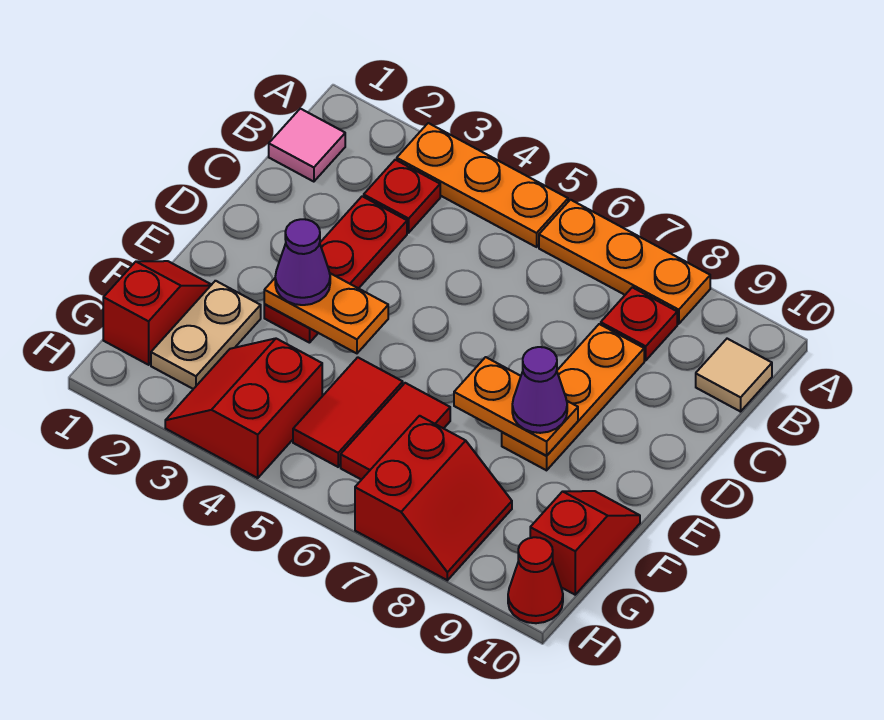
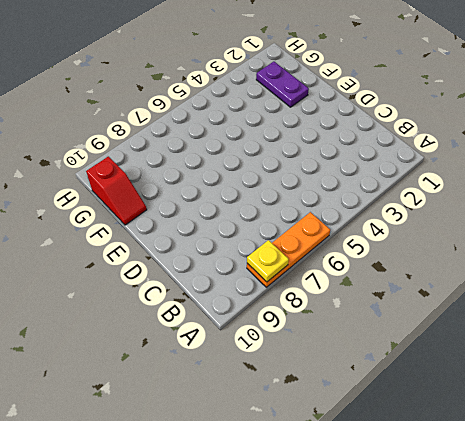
yellow 1x1 plate [247,240,289,282] -> none
purple 1x2 plate [256,62,309,107] -> tan 1x2 plate [151,281,261,389]
none -> orange 1x3 plate [397,123,568,247]
none -> pink 1x1 tile [269,109,345,182]
none -> red 1x1 plate [364,160,440,233]

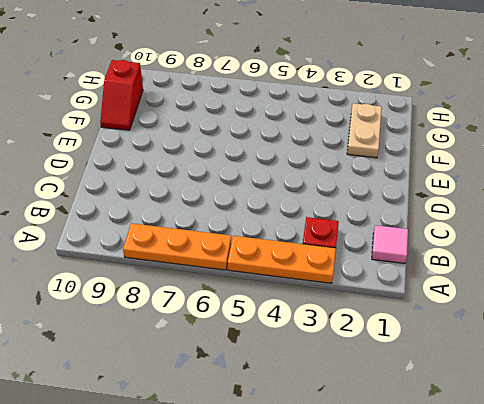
none -> red 1x1 plate [601,287,677,360]
none -> tan 1x1 tile [696,339,772,412]
none -> red 1x3 plate [264,196,407,343]

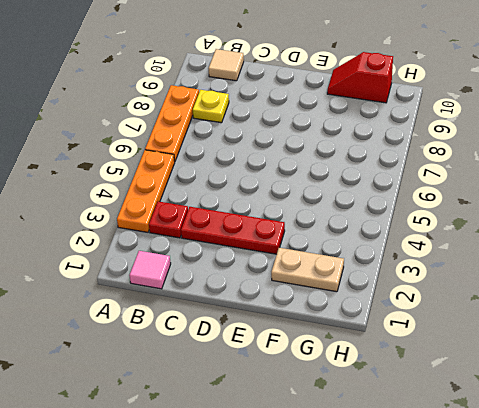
yellow 1x1 plate [193,90,229,123] -> red 1x1 plate [601,287,677,360]
none -> orange 1x3 plate [502,324,644,470]
none -> red 1x2 slope [103,261,211,365]
none -> red 1x2 tile [293,357,403,467]

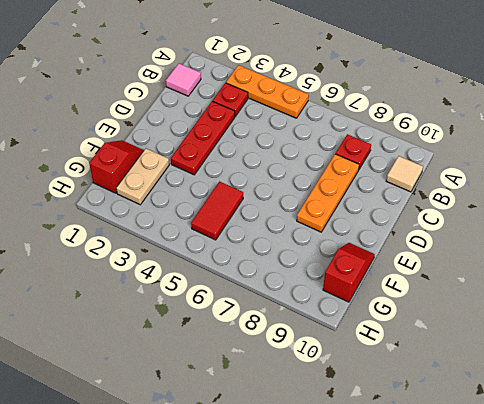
none -> orange 1x3 plate [539,200,710,324]
none -> red 1x2 tile [341,383,450,480]
none -> red 2x2 slope [165,338,322,478]

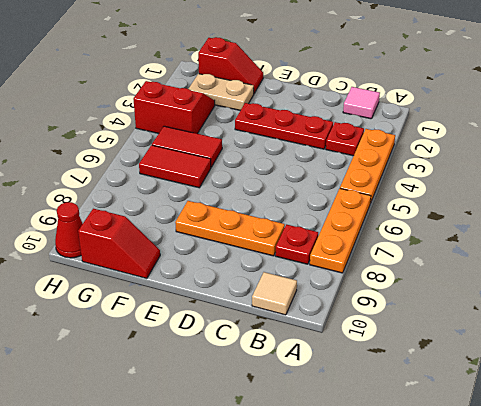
none -> red 2x2 slope [355,416,512,580]
none -> orange 1x2 plate [264,273,388,353]
none -> orange 1x2 plate [454,357,578,456]

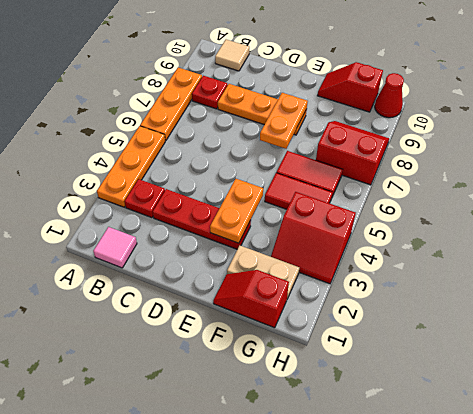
none -> purple 1x1 cone [275,219,330,305]
none -> purple 1x1 cone [512,347,567,433]

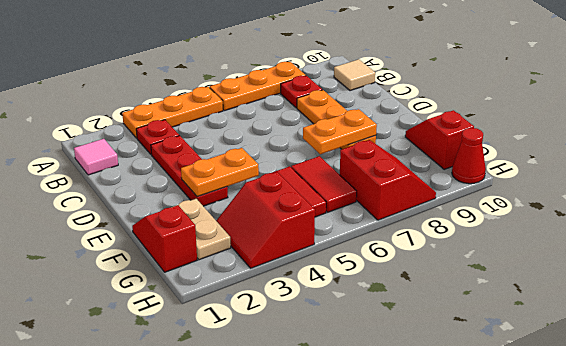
none -> purple 1x1 cone [275,219,330,305]
none -> purple 1x1 cone [512,347,567,433]

